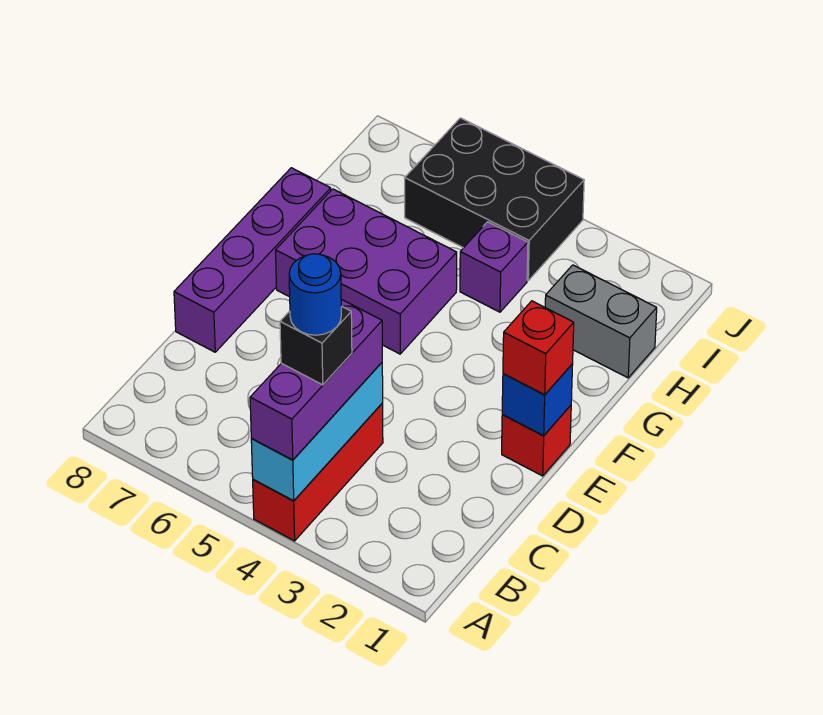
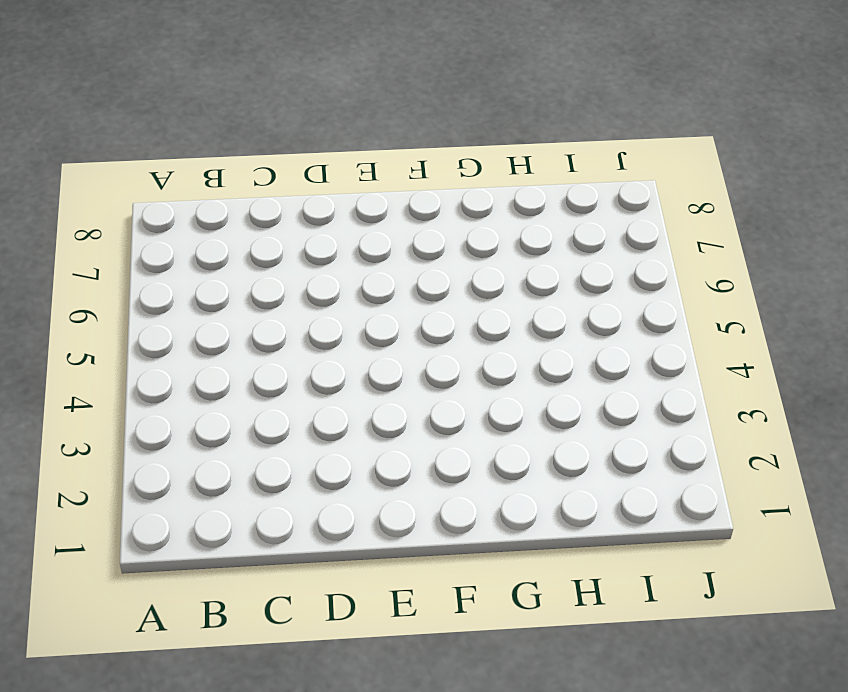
none -> red 1x3 brick [253,403,383,541]
none -> purple 1x4 brick [174,168,331,352]
none -> red 1x1 brick [502,405,571,476]

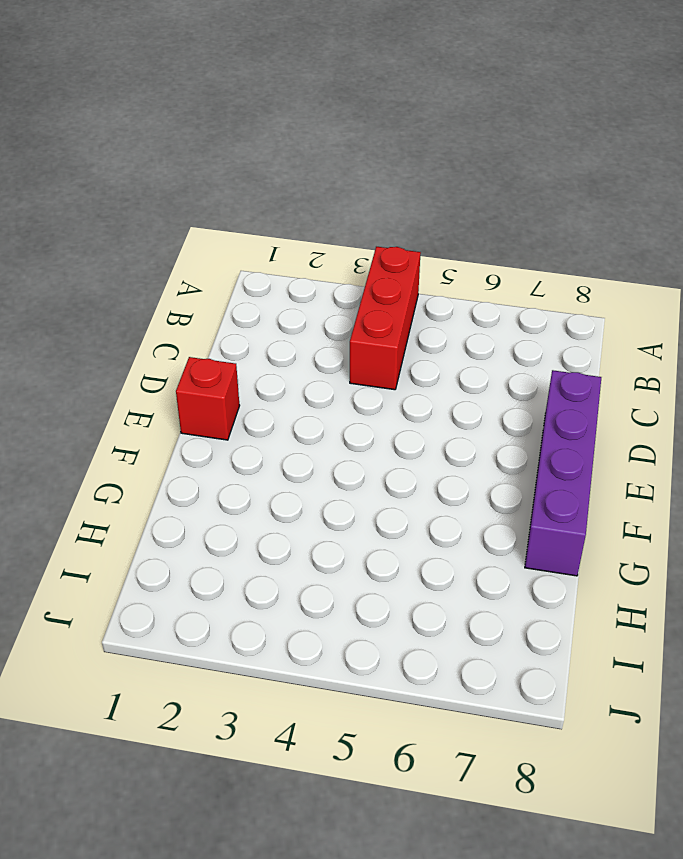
none -> purple 2x3 brick [276,189,457,354]
none -> grey 1x2 brick [545,265,657,378]
none -> purple 1x1 brick [460,222,528,312]

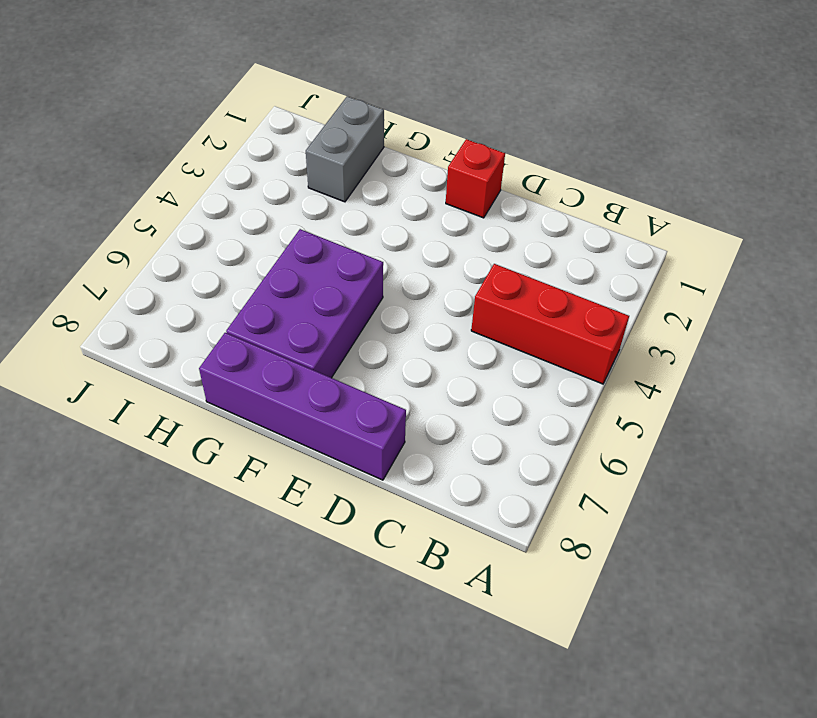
none -> purple 1x1 brick [460,222,528,312]
none -> black 2x3 brick [405,118,584,280]
none -> cyan 1x3 brick [251,363,383,501]

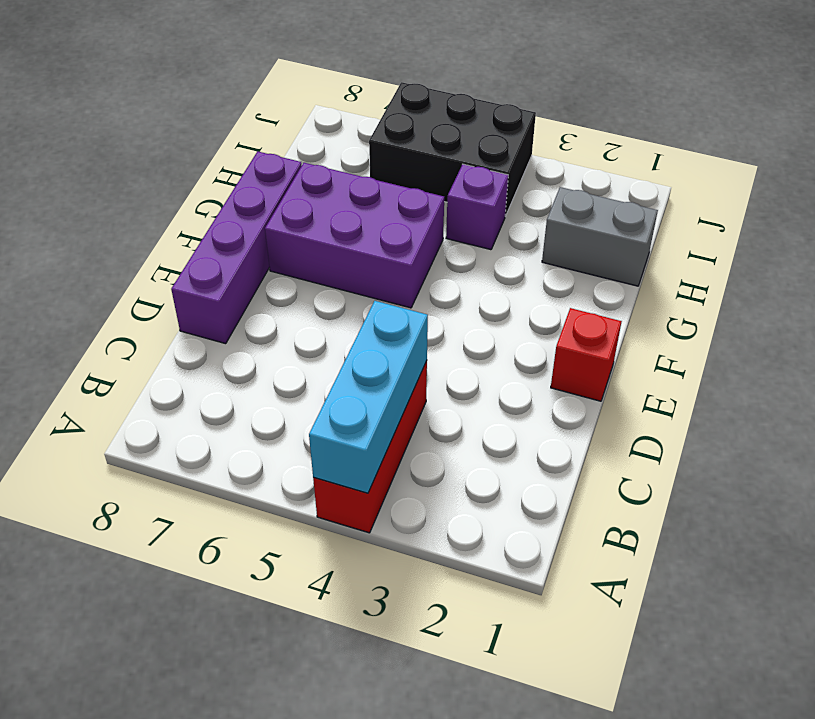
none -> blue 1x1 brick [502,364,573,436]
none -> purple 1x3 brick [250,299,382,460]
none -> red 1x1 brick [503,301,574,395]

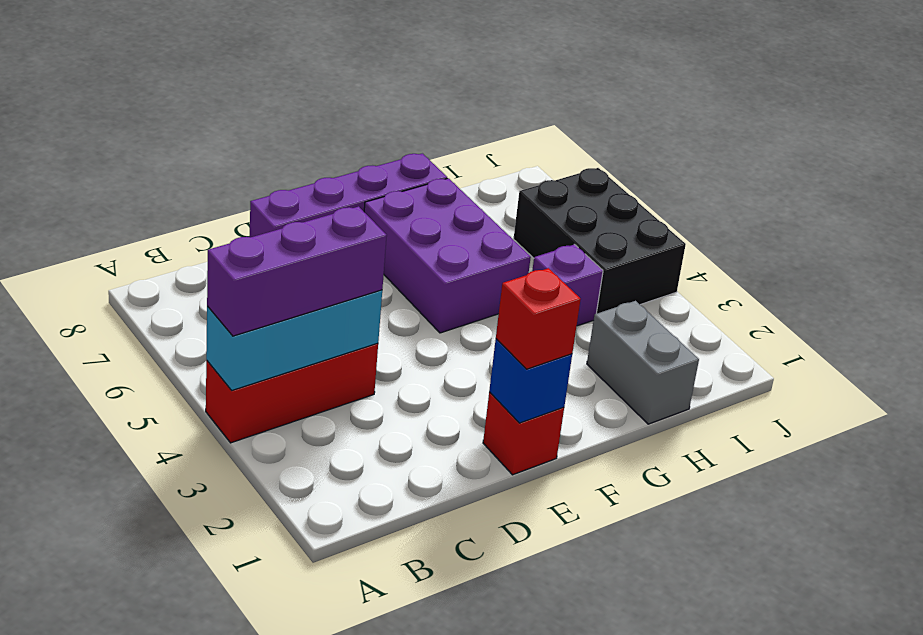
none -> black 1x1 brick [280,306,352,385]
none -> blue 1x1 round brick [289,254,341,335]

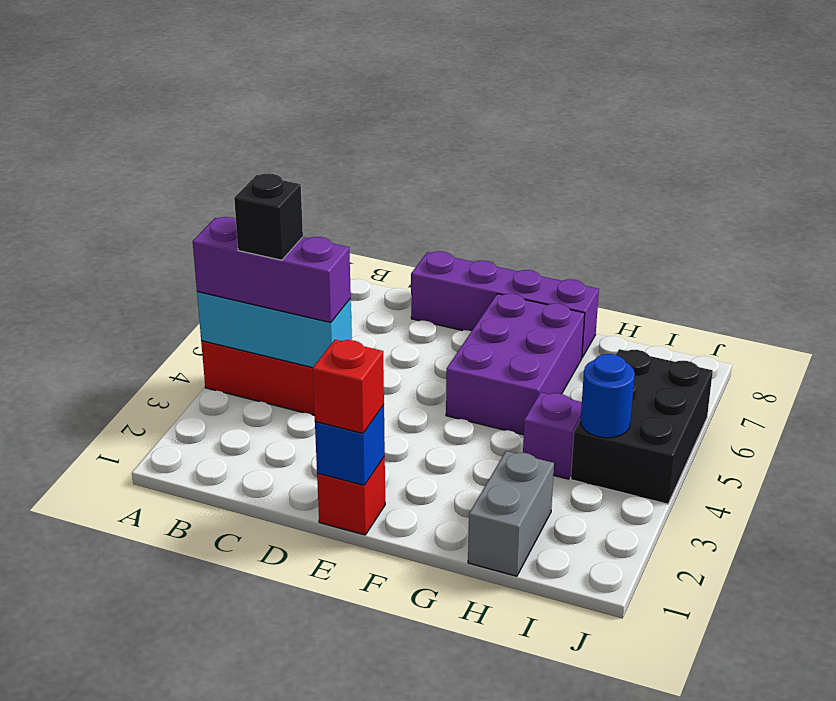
blue 1x1 round brick [581,354,635,438] -> blue 1x1 round brick moved to [289,254,341,335]

